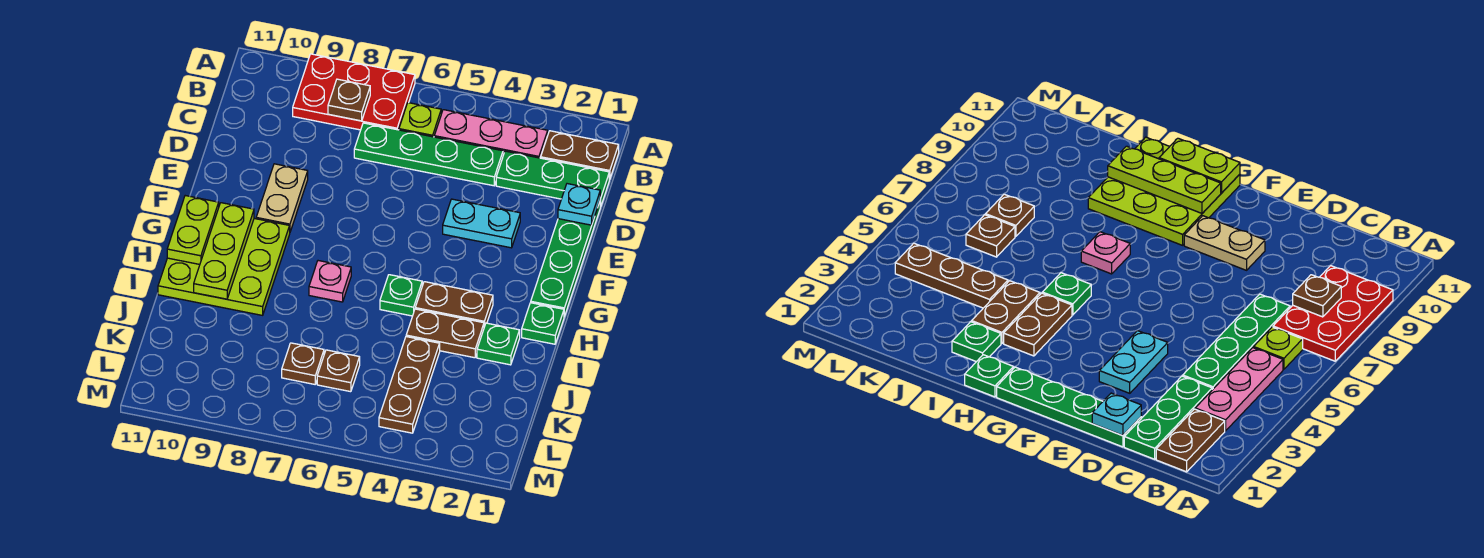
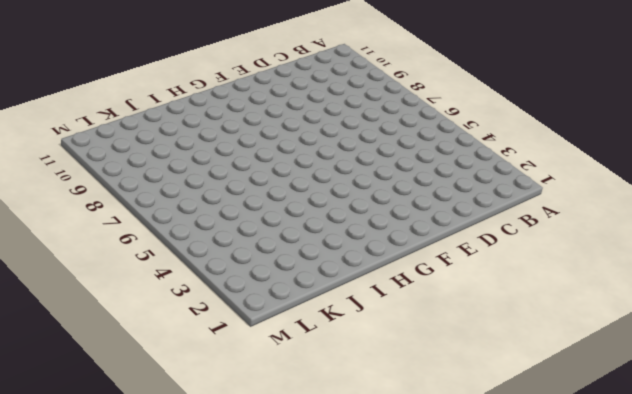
none -> red 2x3 plate [293,54,415,130]
none -> brown 1x2 plate [541,131,619,179]
none -> pink 1x3 plate [434,110,548,158]

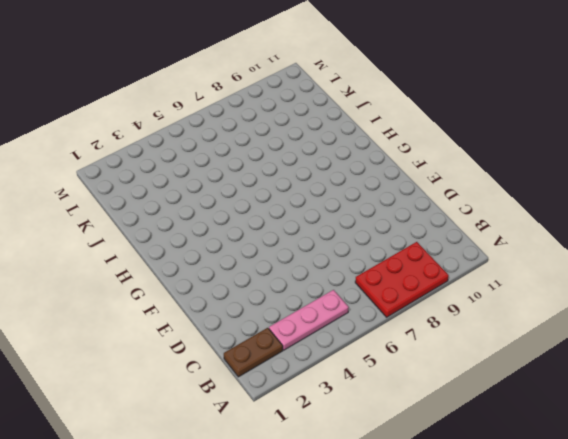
none -> lime 1x1 plate [399,103,441,137]
none -> green 1x3 plate [496,151,609,207]
none -> green 1x4 plate [354,123,503,186]

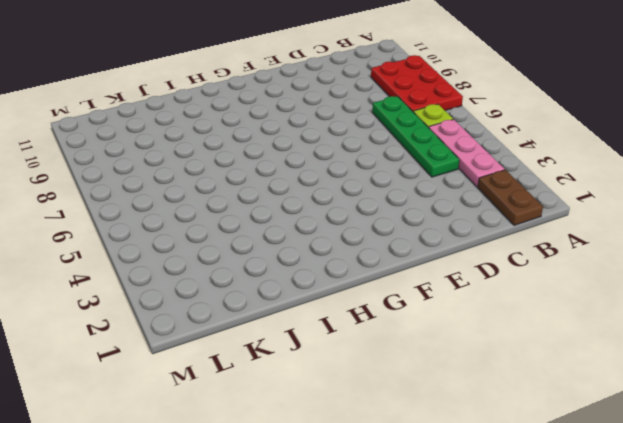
none -> green 1x3 plate [496,151,609,207]
none -> green 1x4 plate [531,202,600,317]
none -> cyan 1x2 plate [443,199,520,248]

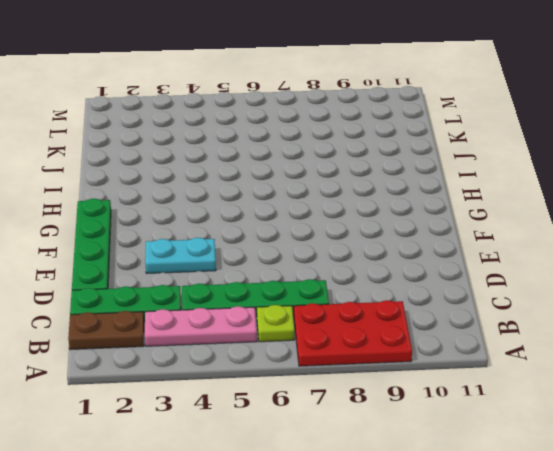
none -> tan 1x2 plate [256,164,308,232]
none -> lime 3x3 plate [158,219,290,315]
none -> green 1x1 plate [522,303,564,344]

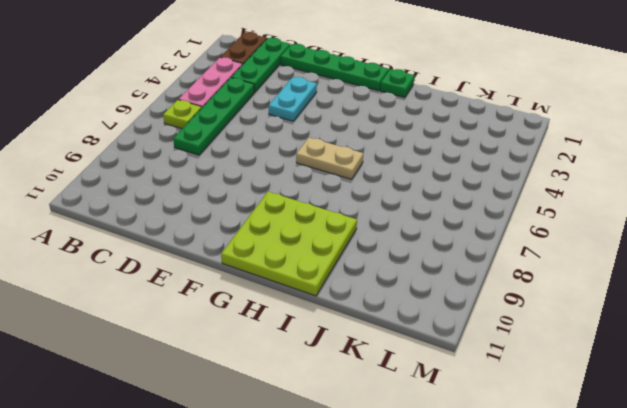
tan 1x2 plate [296,138,363,179] -> tan 1x2 plate moved to [256,164,308,232]
none -> red 2x3 plate [293,54,415,130]
none -> brown 1x2 plate [415,282,493,327]
none -> green 1x1 plate [380,275,422,316]

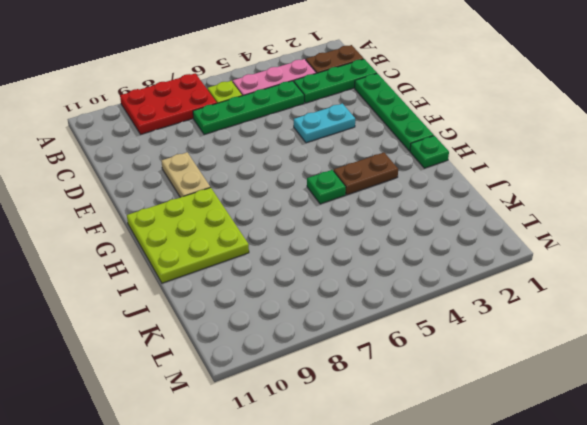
none -> pink 1x1 plate [309,261,351,302]
none -> green 1x1 plate [477,323,520,365]
none -> brown 1x2 plate [406,309,484,358]

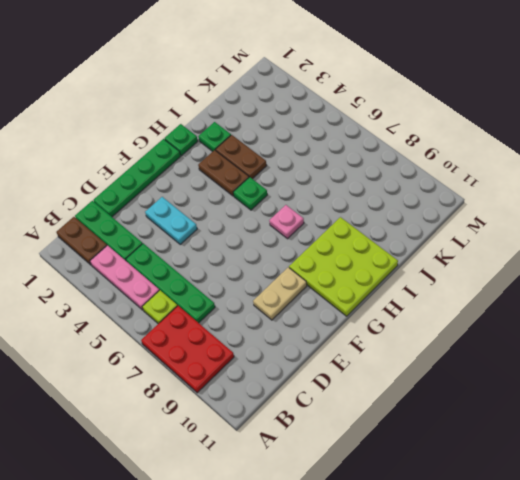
none -> brown 1x3 plate [379,337,440,433]
none -> brown 1x1 plate [317,350,360,392]
none -> brown 1x1 plate [282,343,324,384]

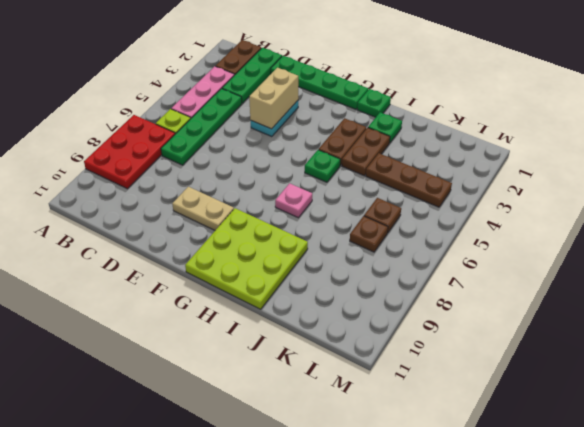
tan 1x2 brick [249,68,298,129] -> none
none -> brown 1x1 plate [328,79,370,121]
none -> cyan 1x1 plate [558,184,600,225]
none -> lime 1x3 plate [194,203,254,299]

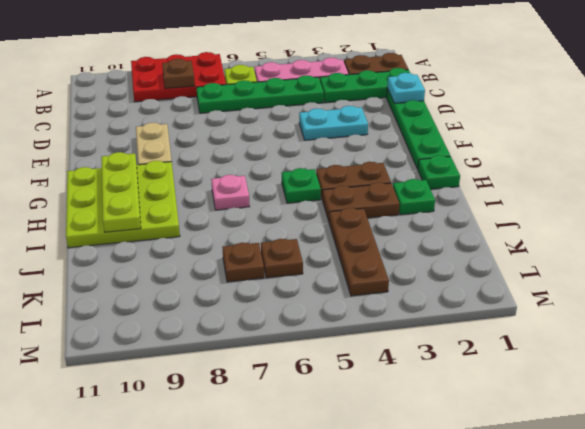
none -> lime 1x2 plate [167,196,219,264]

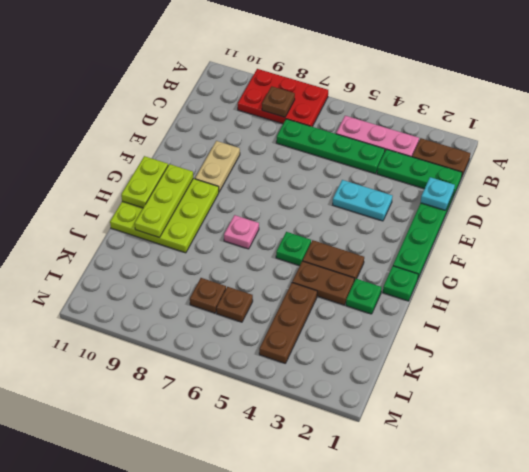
none -> lime 1x1 plate [399,103,441,137]

